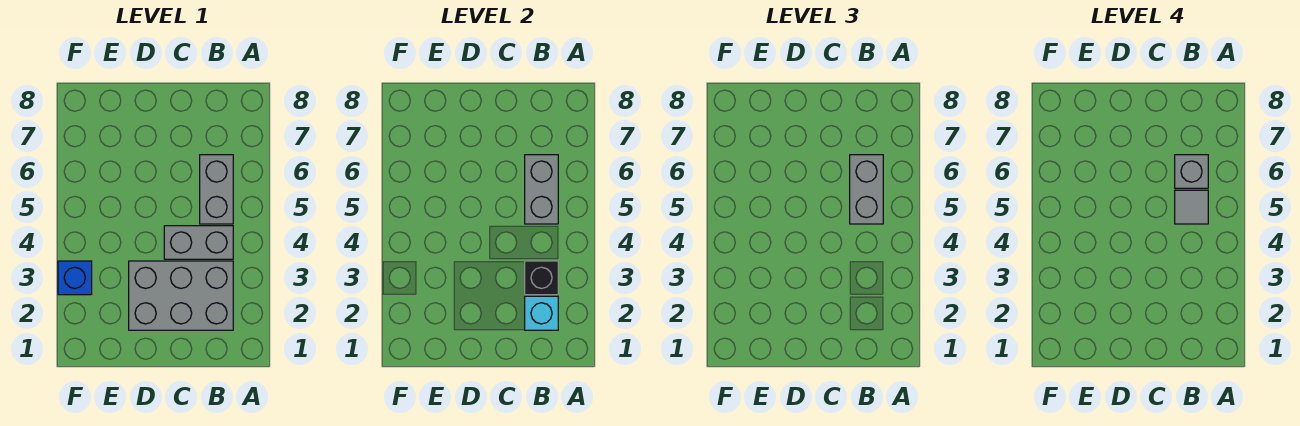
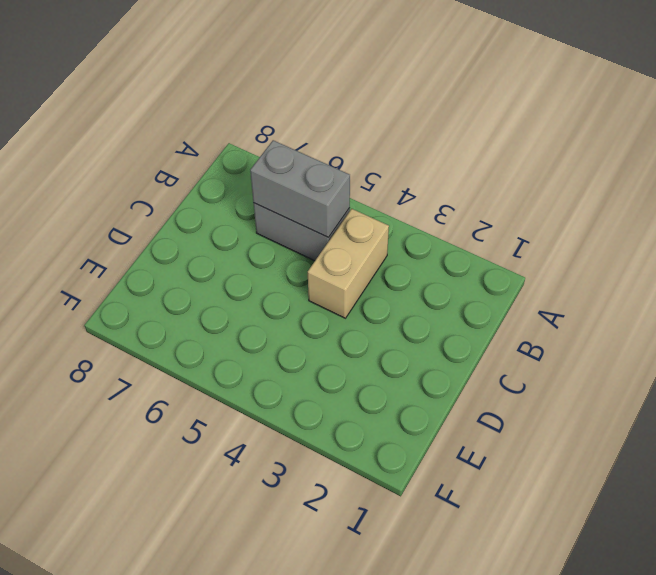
tan 1x2 brick [308,209,389,318] -> grey 1x2 brick [164,226,233,259]
none -> grey 2x3 brick [129,261,233,330]
none -> blue 1x1 brick [58,261,92,295]

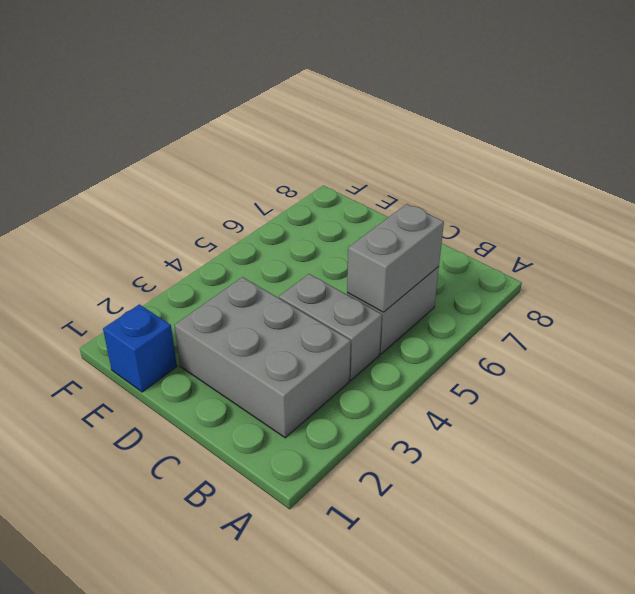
blue 1x1 brick [103,304,177,392] -> blue 1x1 brick moved to [58,261,92,295]
none -> cyan 1x1 brick [525,296,558,330]
none -> black 1x1 brick [525,261,558,295]

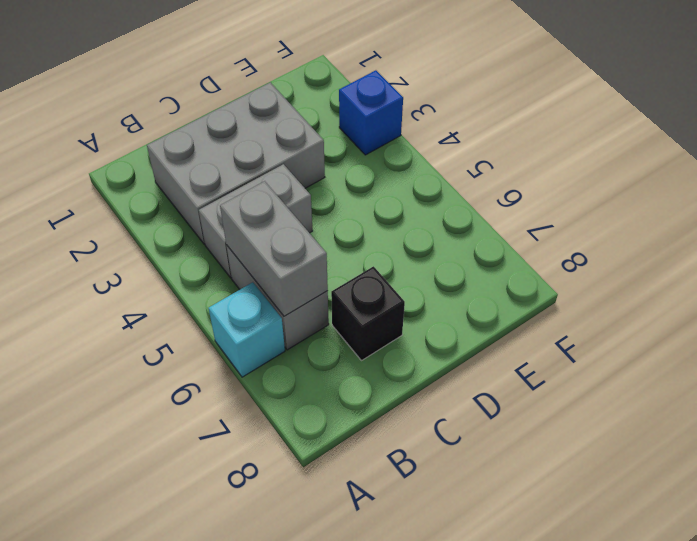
cyan 1x1 brick [209,282,285,377] -> cyan 1x1 brick moved to [525,296,558,330]
black 1x1 brick [331,266,405,361] -> black 1x1 brick moved to [525,261,558,295]
none -> grey 1x2 brick [850,155,883,224]
none -> grey 1x1 tile [1175,190,1208,224]

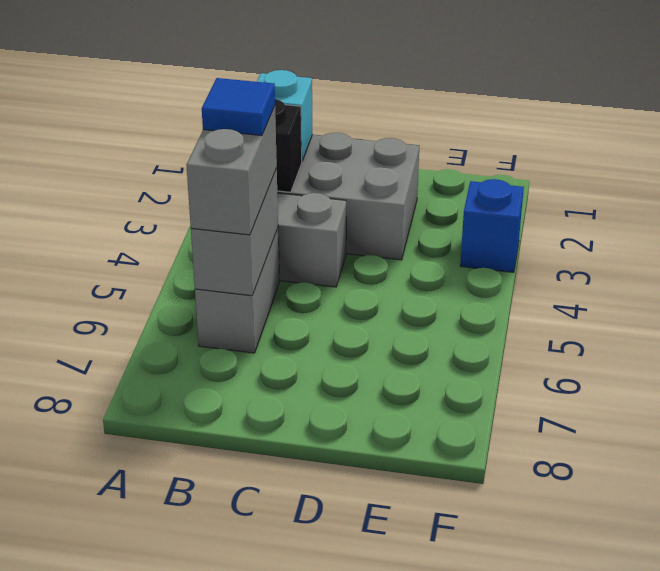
blue 1x1 tile [202,78,275,136] -> grey 1x1 tile [1175,190,1208,224]
none -> grey 1x1 brick [1175,155,1208,188]

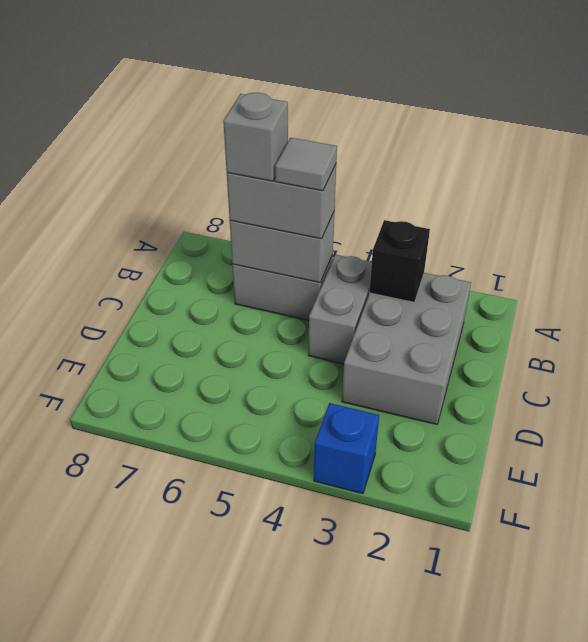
none -> cyan 1x1 brick [525,296,558,330]

